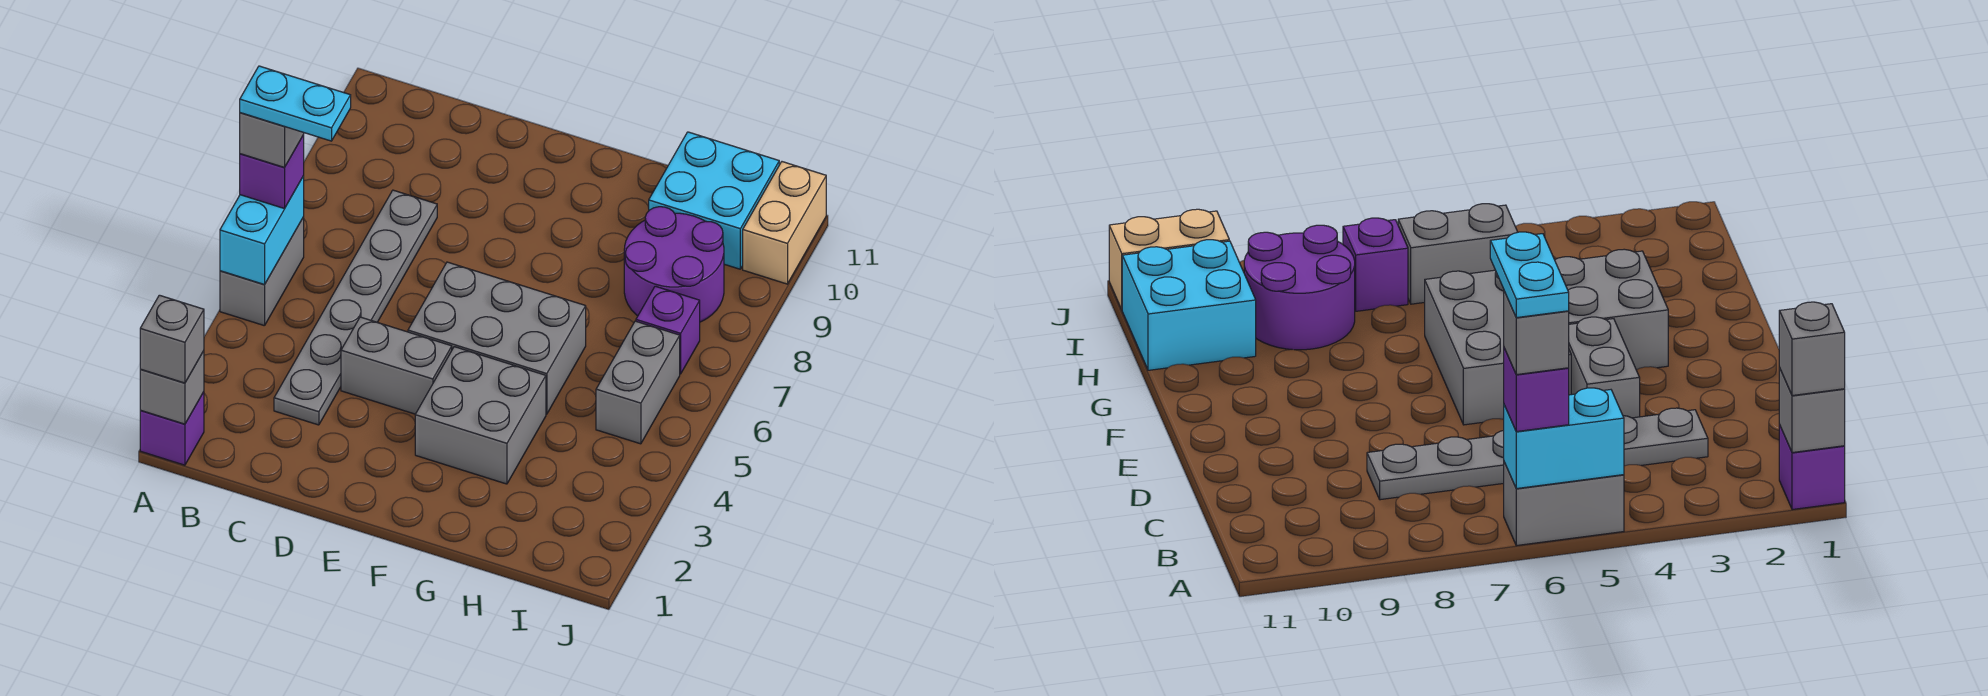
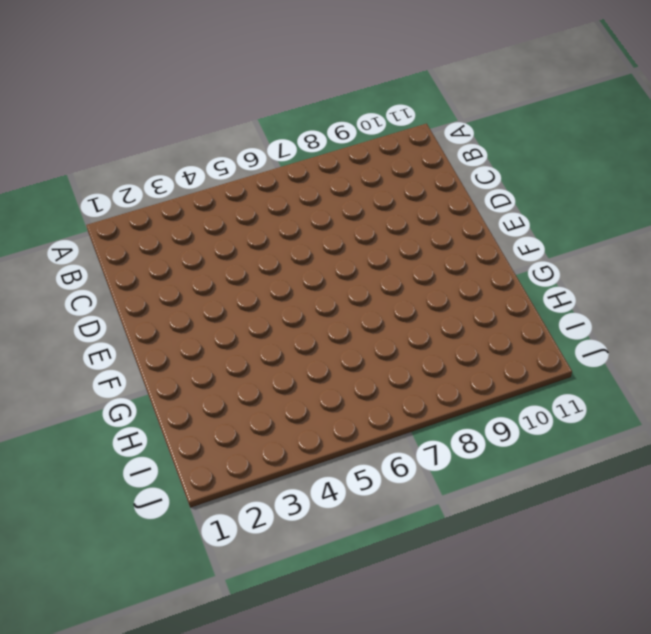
none -> purple 1x1 brick [140,392,204,465]
none -> grey 1x2 brick [220,217,304,326]
none -> grey 1x6 plate [274,190,437,425]

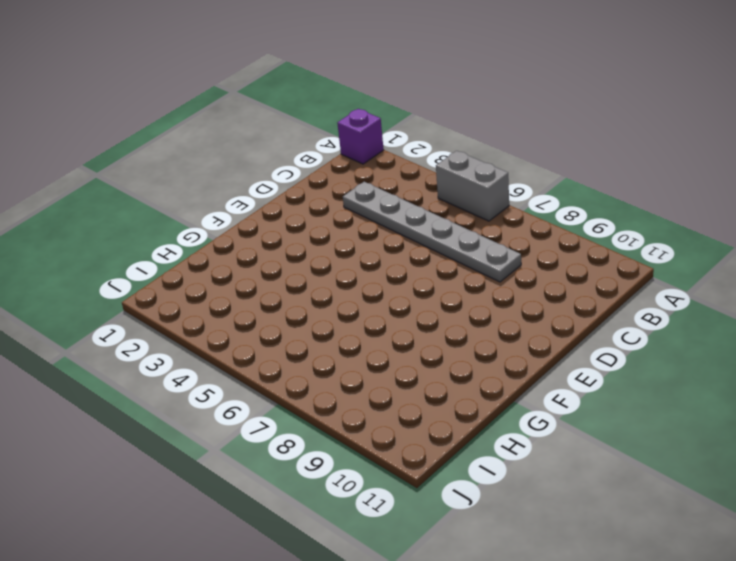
none -> grey 1x2 brick [341,317,452,414]
none -> grey 2x3 brick [408,262,586,414]
none -> grey 2x2 brick [415,347,546,484]

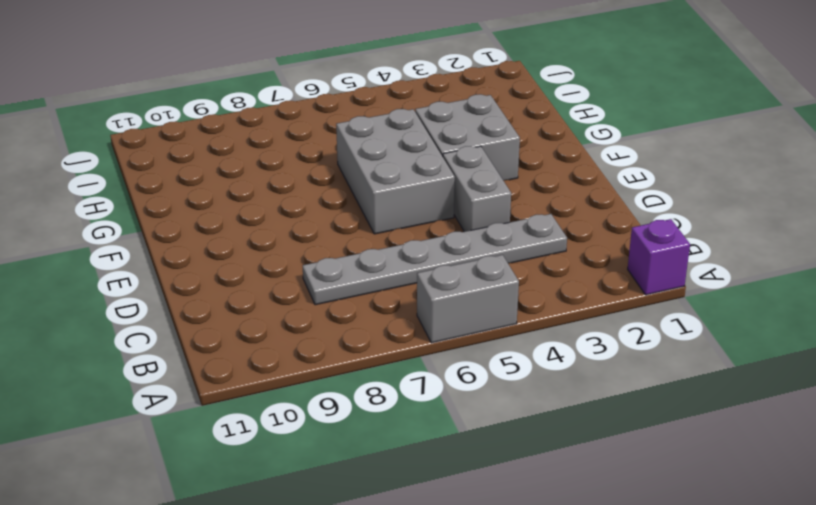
none -> purple 2x2 round brick [624,207,724,322]
none -> cyan 2x2 brick [649,132,779,269]
none -> grey 1x2 brick [596,321,680,444]

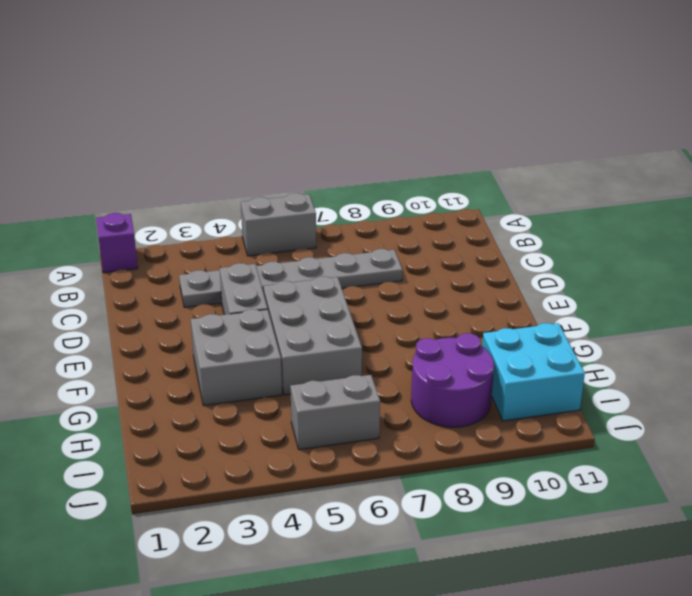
none -> purple 1x1 brick [636,286,700,374]
none -> tan 1x2 brick [743,162,826,284]
none -> grey 1x1 brick [140,351,204,424]

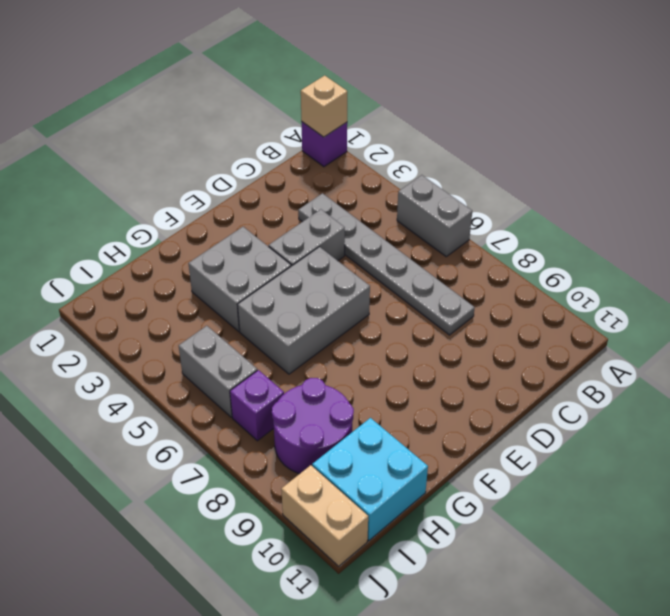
tan 1x1 brick [301,75,347,137] -> grey 1x1 brick [140,351,204,424]
none -> cyan 1x2 brick [220,176,304,285]
none -> grey 1x1 brick [140,295,204,383]
none -> purple 1x1 brick [240,135,304,209]

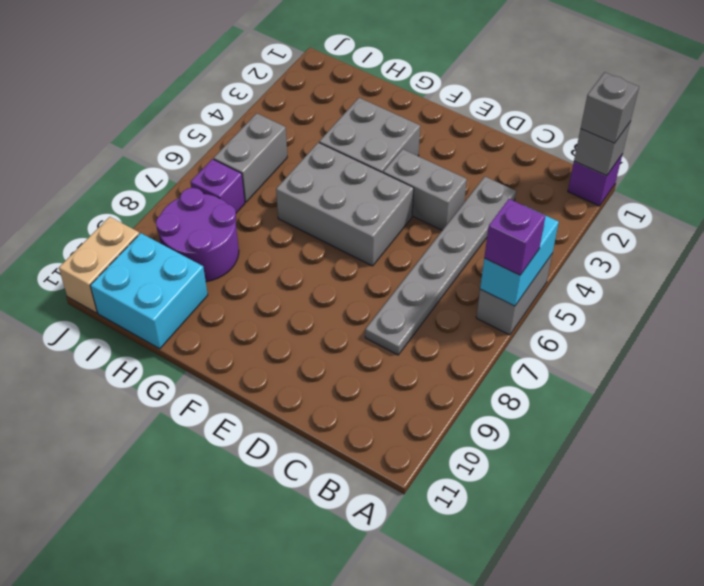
none -> grey 1x1 brick [240,113,304,167]
none -> cyan 1x2 plate [240,66,351,141]

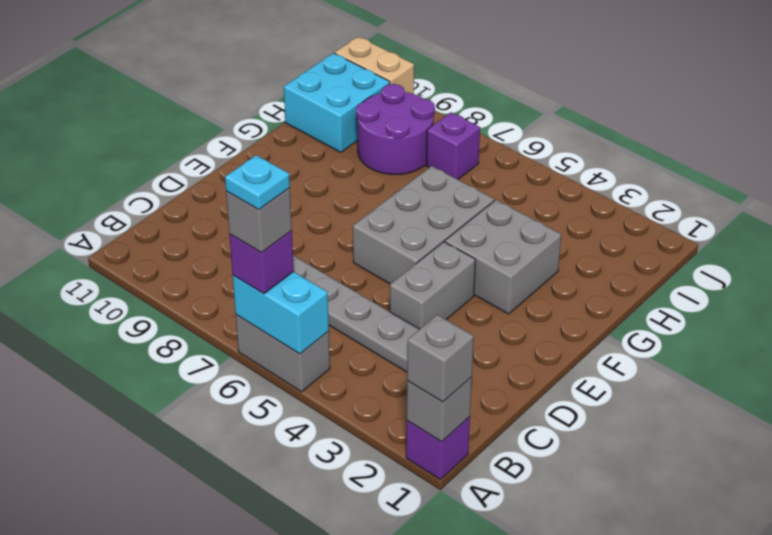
cyan 1x1 plate [225,155,290,210] -> cyan 1x2 plate [240,66,351,141]
none -> grey 1x2 brick [596,321,680,444]

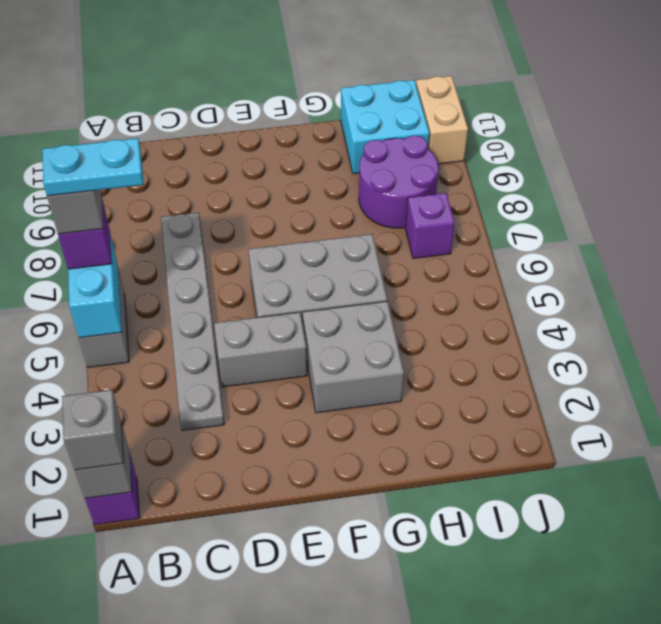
none -> grey 1x2 brick [596,321,680,444]

